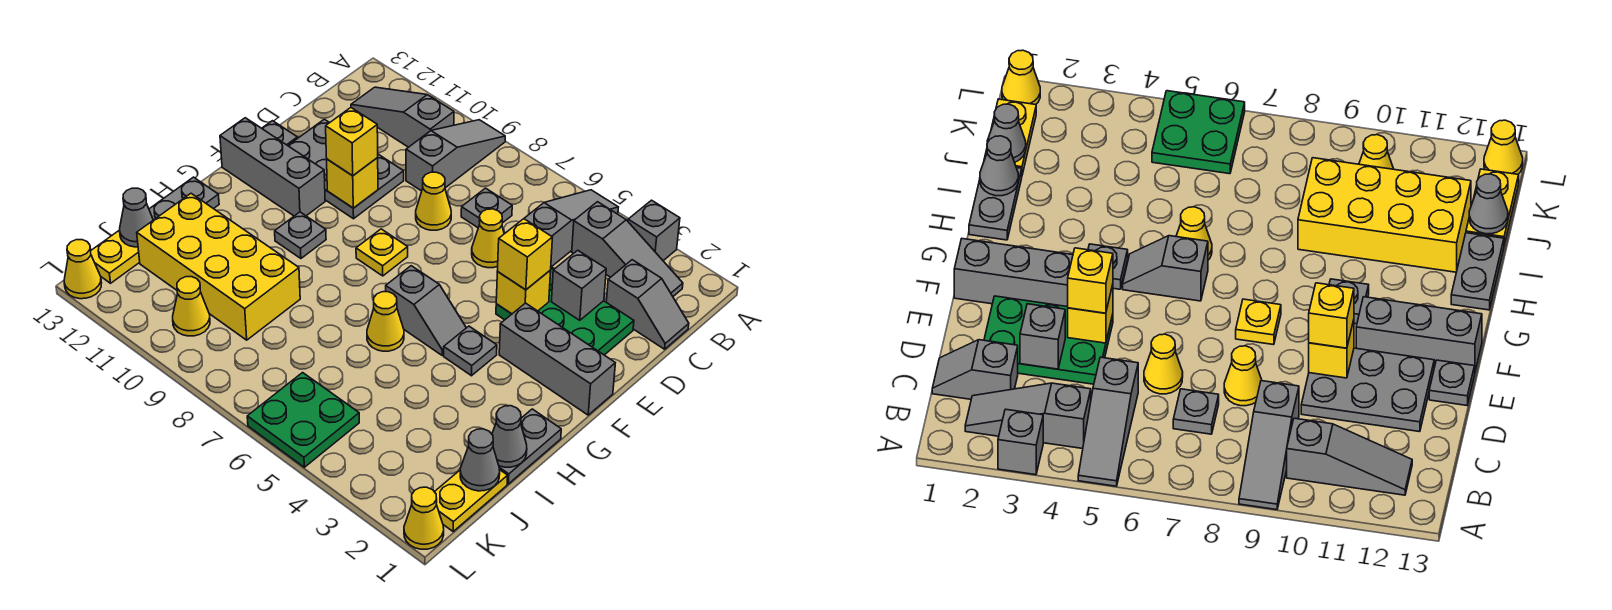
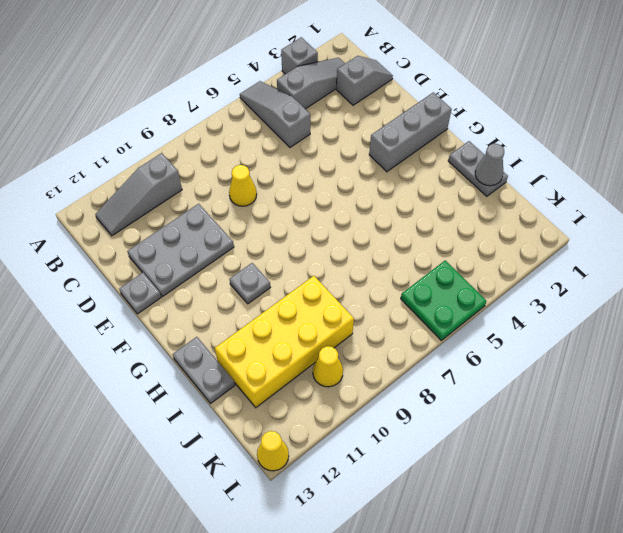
none -> grey 1x3 slope [406,120,505,191]
none -> grey 1x1 plate [461,188,512,228]
none -> green 2x3 plate [496,267,634,355]
none -> yellow 1x1 cone [472,209,504,268]

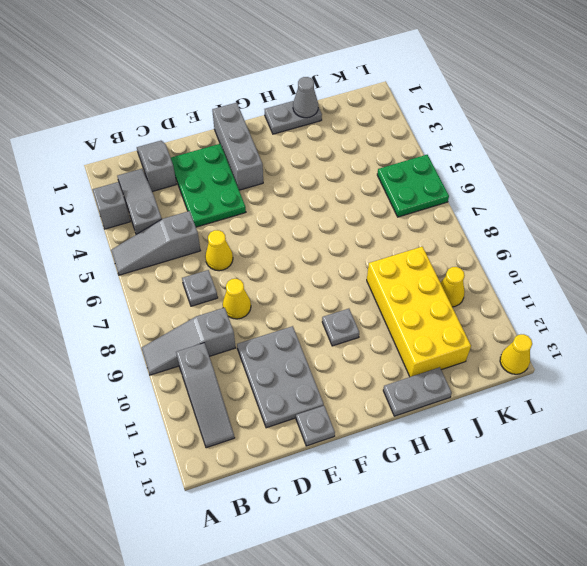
none -> yellow 1x1 plate [356,229,408,276]
none -> grey 1x3 brick [220,118,325,216]
none -> grey 1x1 plate [444,326,497,376]
none -> grey 1x2 slope [386,266,466,355]

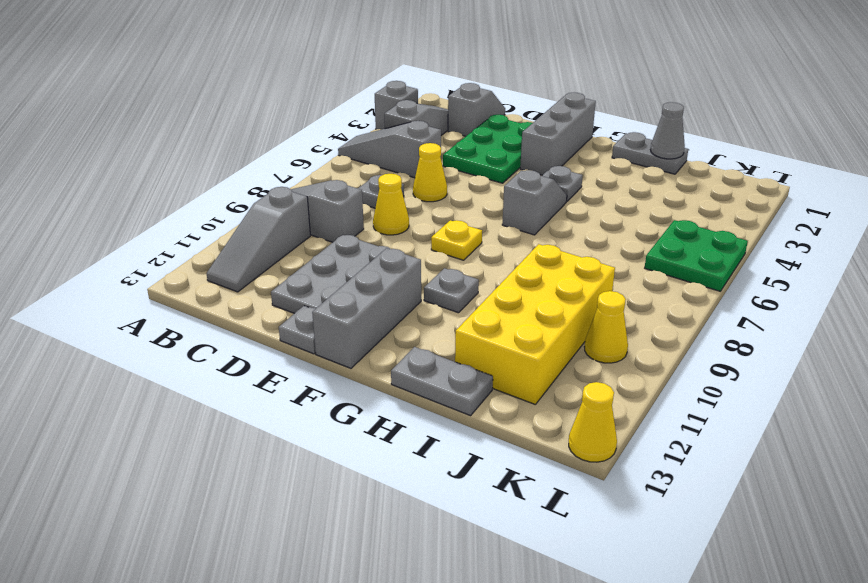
none -> yellow 1x1 cone [367,292,404,351]
none -> yellow 1x2 plate [435,470,508,531]
none -> yellow 1x2 plate [91,230,140,283]
none -> yellow 1x1 cone [404,487,444,549]

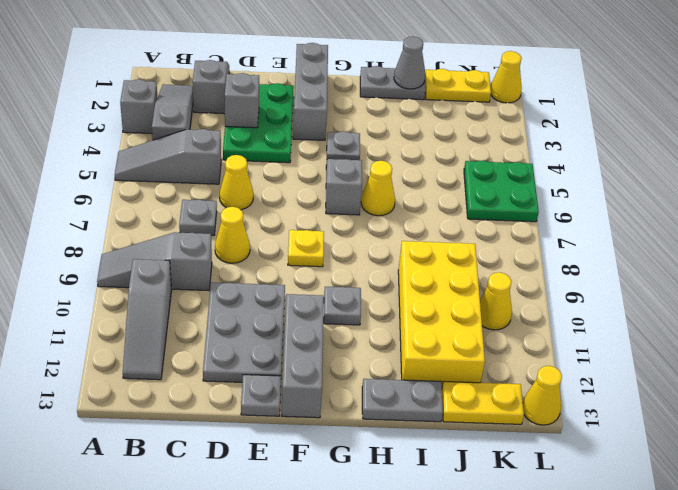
none -> yellow 1x1 brick [496,270,551,314]
none -> yellow 1x1 brick [327,158,378,208]
none -> grey 1x1 cone [460,429,500,491]
none -> grey 1x1 cone [120,188,153,247]

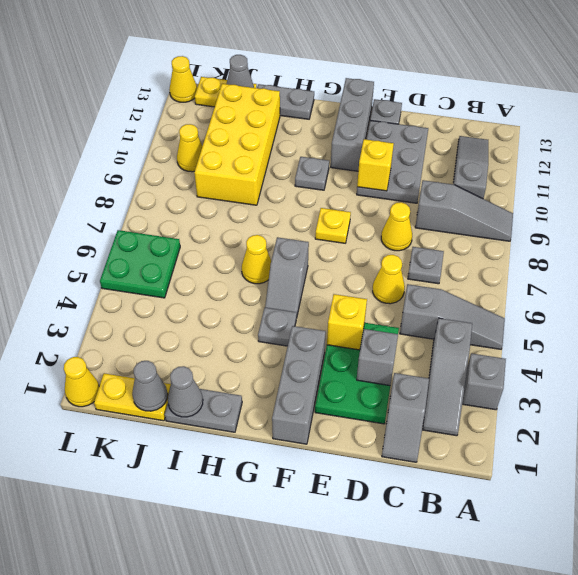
none -> yellow 1x1 brick [498,219,552,290]
none -> yellow 1x1 brick [326,108,378,176]

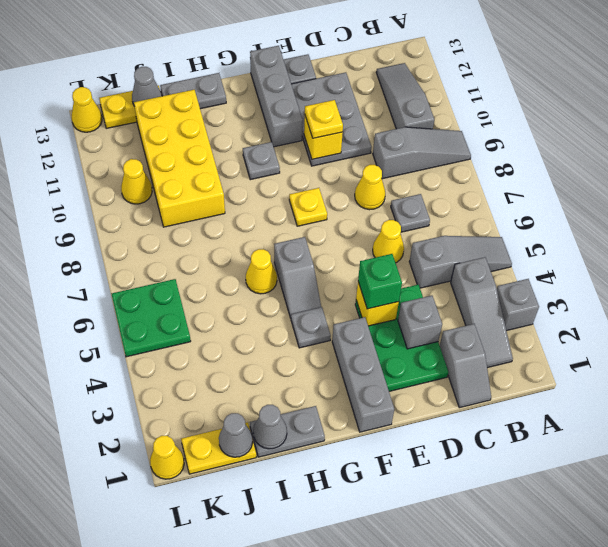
green 1x1 brick [358,254,402,309] -> yellow 1x1 brick [498,219,552,290]
yellow 1x1 plate [305,100,343,138] -> yellow 1x1 brick [326,108,378,176]

